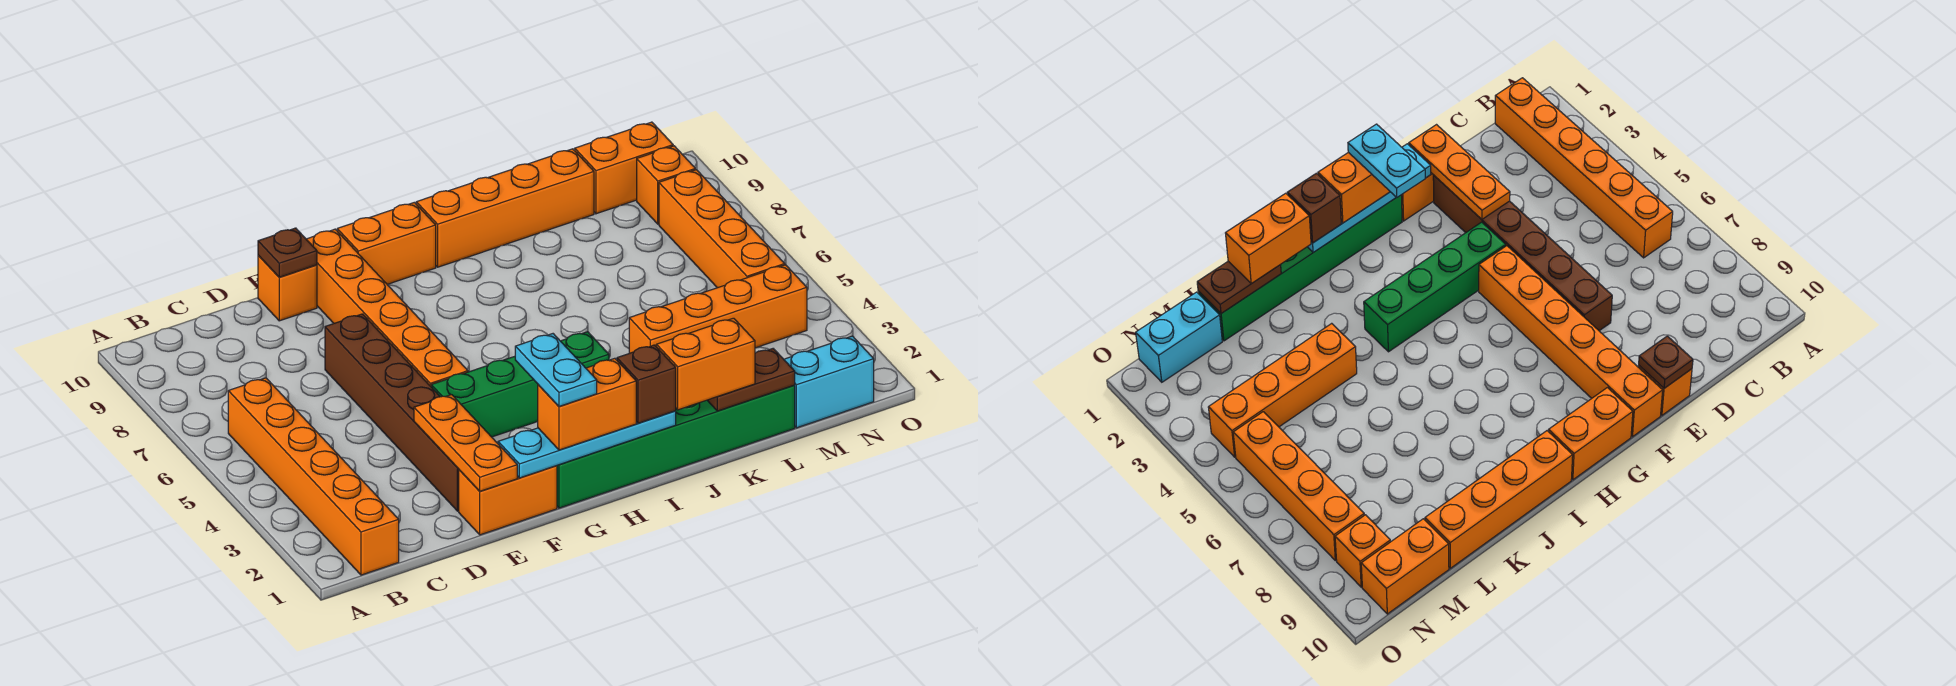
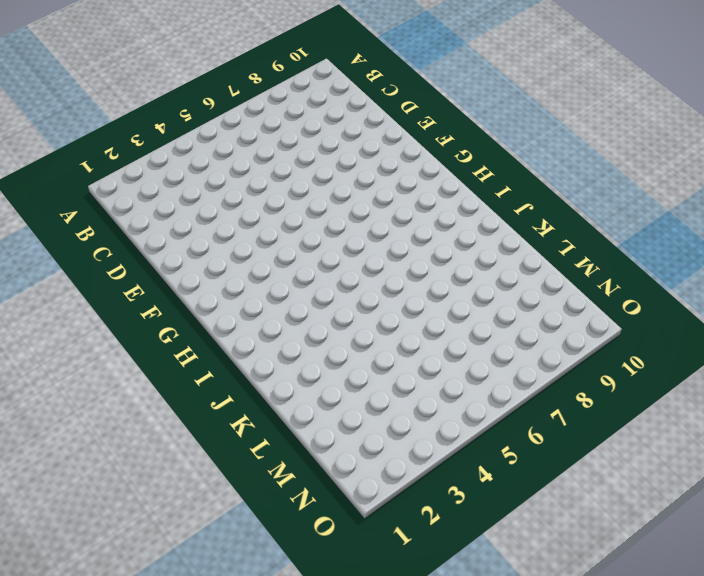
none -> orange 1x6 brick [228,378,399,575]
none -> orange 1x2 brick [459,466,557,535]
none -> brown 1x6 brick [325,314,459,511]

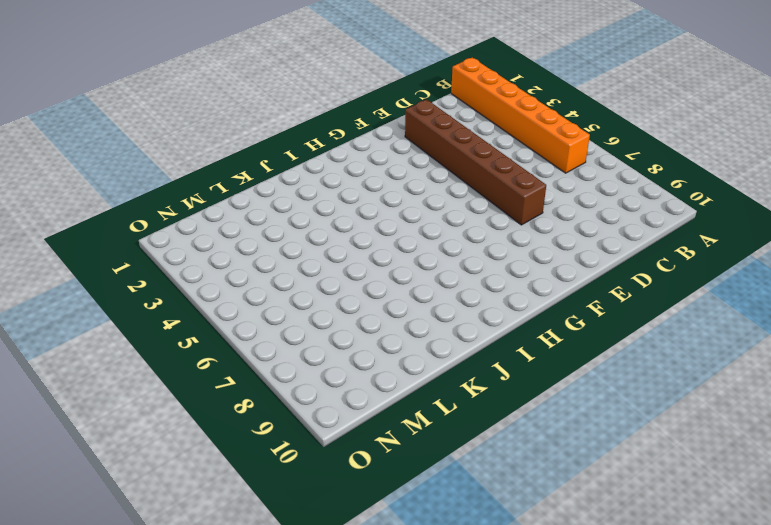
none -> orange 1x2 brick [459,466,557,535]
none -> orange 1x1 brick [258,256,317,321]
none -> green 1x4 brick [431,332,609,437]

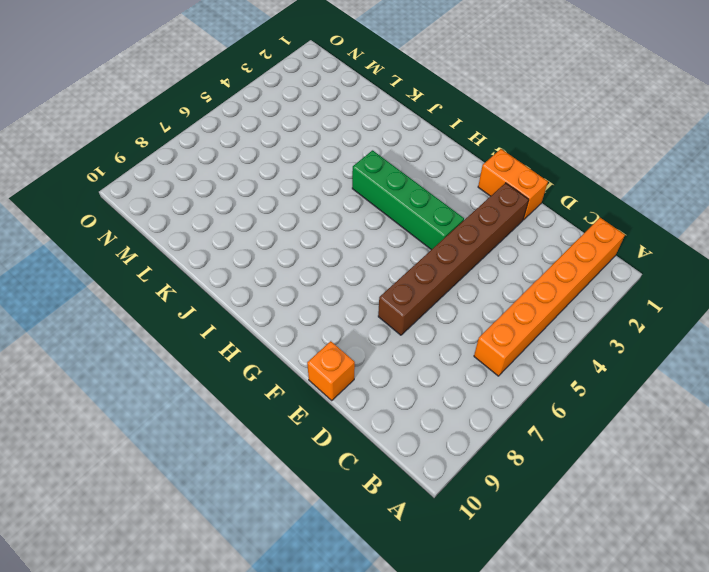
none -> orange 1x6 brick [306,229,468,386]
none -> green 1x6 brick [557,385,795,508]
none -> orange 1x2 brick [337,202,436,284]

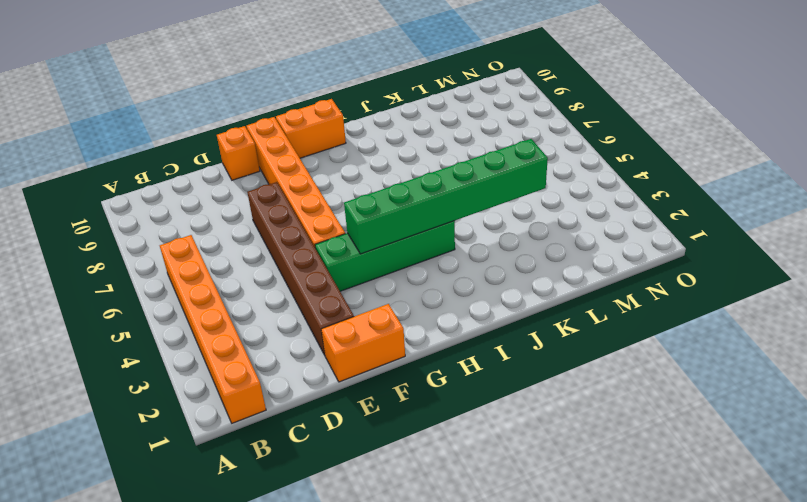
green 1x6 brick [344,139,548,254] -> green 1x6 brick moved to [557,385,795,508]
none -> orange 1x4 brick [416,149,594,267]
none -> orange 1x4 brick [629,265,807,353]
none -> cyan 1x2 brick [784,336,874,428]

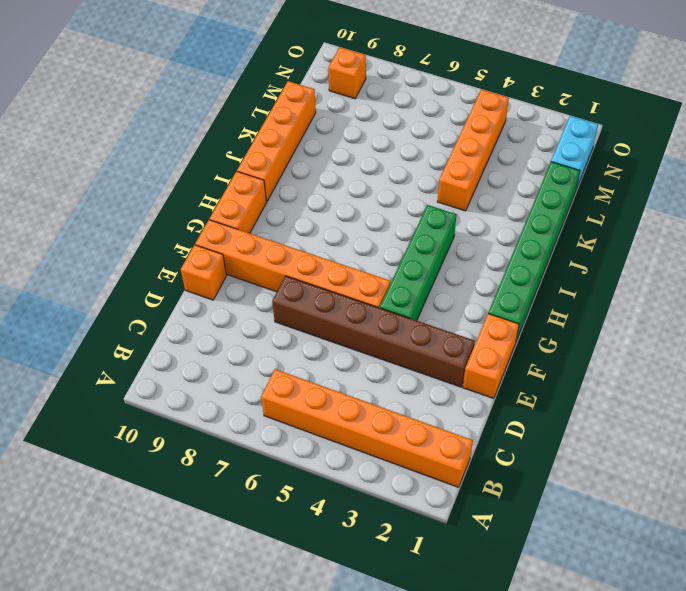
none -> orange 1x2 brick [575,122,673,214]
none -> orange 1x4 brick [659,170,785,288]
none -> orange 1x3 plate [414,395,517,491]

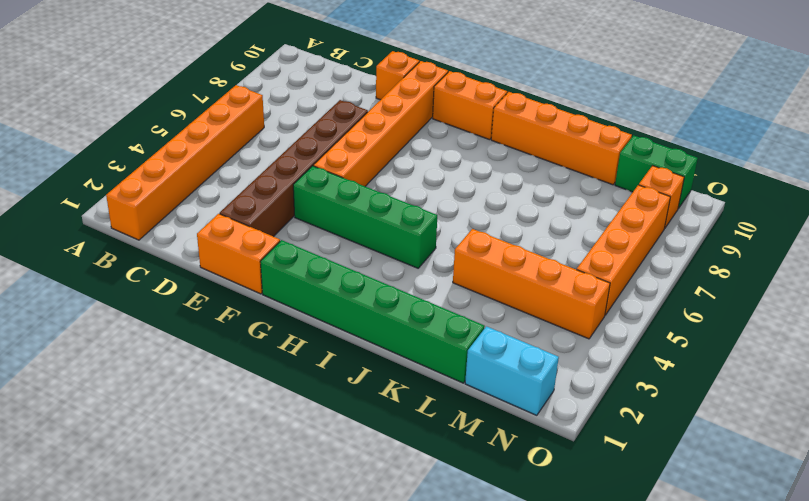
green 1x2 brick [615,135,698,209] -> orange 1x2 brick [575,122,673,214]
none -> orange 1x3 plate [414,395,517,491]
none -> brown 1x1 plate [258,228,317,277]
none -> cyan 1x4 plate [498,411,676,478]

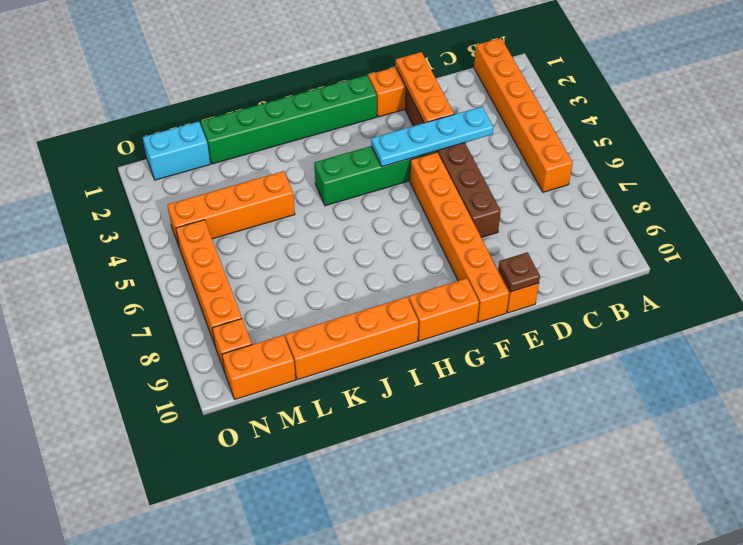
cyan 1x4 plate [371,107,494,167] -> cyan 1x4 plate moved to [498,411,676,478]
none -> brown 1x2 plate [707,349,795,411]
none -> orange 1x2 brick [538,358,636,450]
none -> brown 1x1 brick [617,345,676,423]

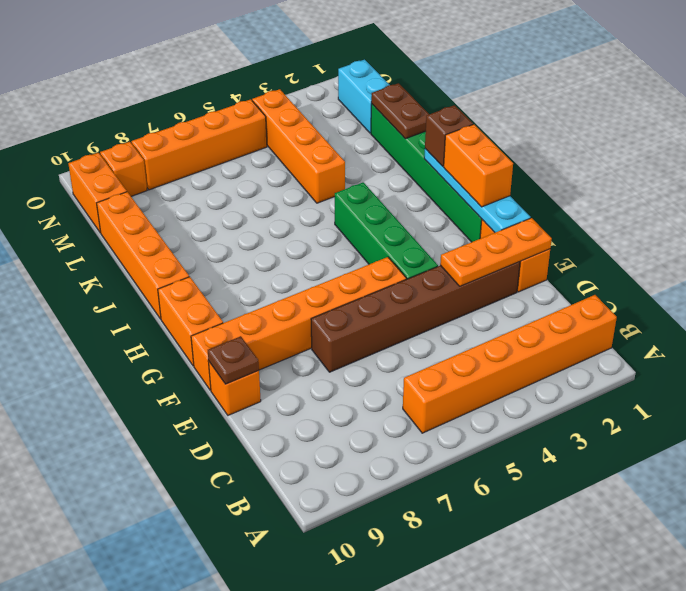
none -> orange 1x2 brick [656,318,755,410]
none -> cyan 1x2 plate [515,334,597,406]

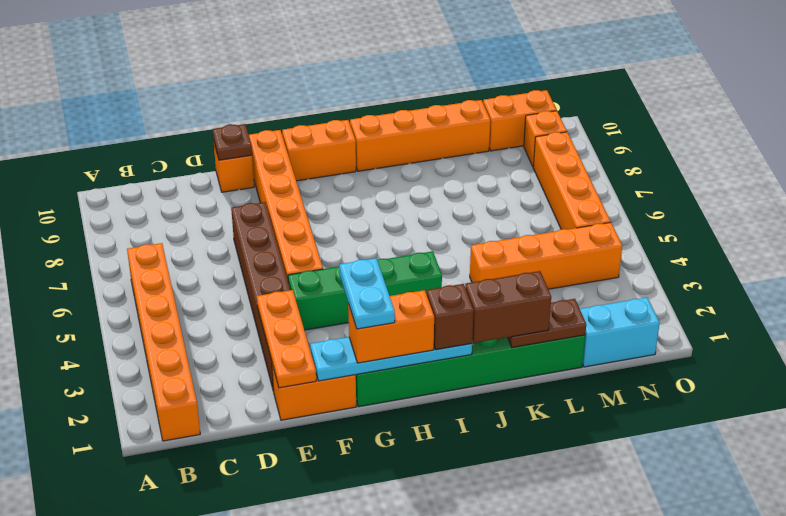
brown 1x2 brick [465,271,551,343] -> orange 1x2 brick [656,318,755,410]

